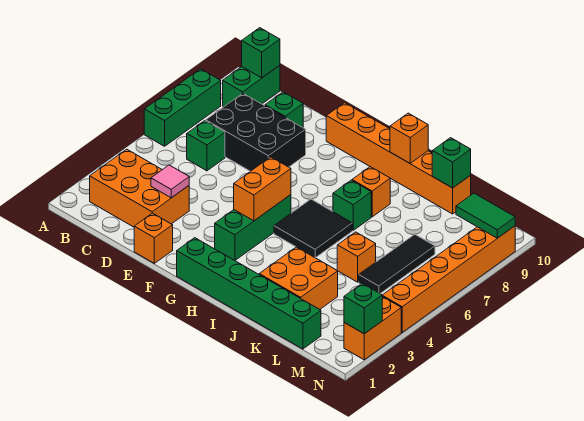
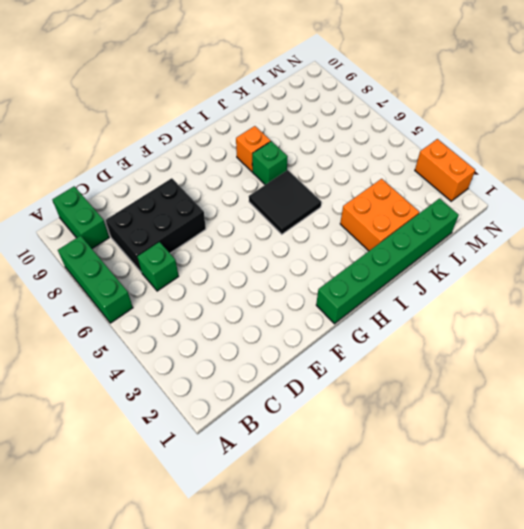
none -> orange 2x3 brick [90,149,189,227]
none -> green 1x1 brick [265,92,303,128]
none -> orange 1x1 brick [134,213,173,263]

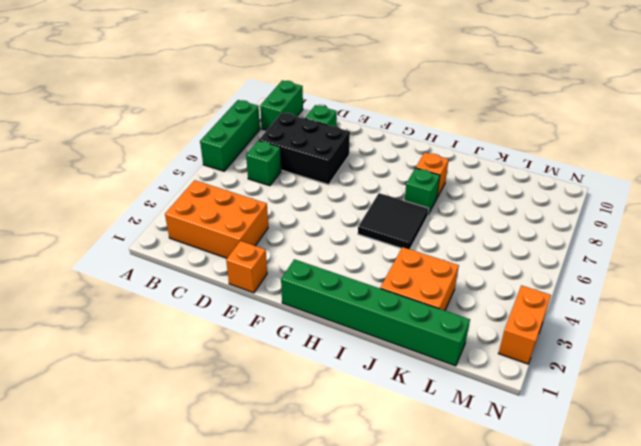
none -> orange 1x6 brick [326,103,471,214]
none -> green 1x3 brick [215,195,291,260]
none -> orange 1x1 brick [337,232,376,282]

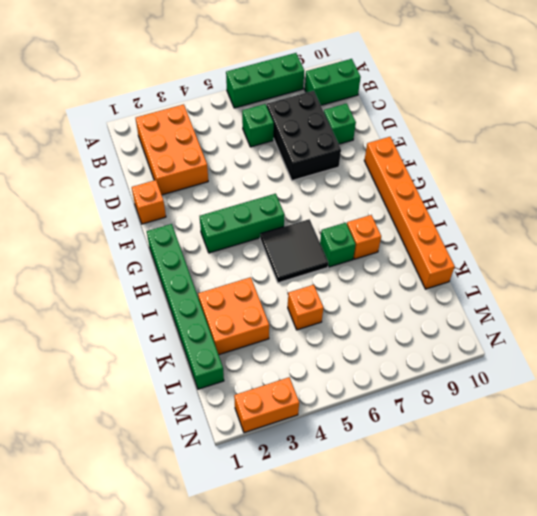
none -> black 1x3 tile [359,234,435,293]
none -> orange 1x6 brick [382,226,515,332]
none -> green 1x1 brick [242,28,280,78]

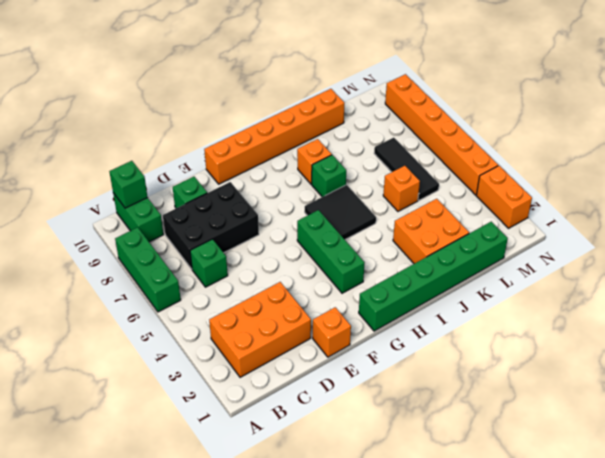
none -> pink 1x1 tile [151,165,189,198]
none -> orange 1x2 brick [234,157,291,221]
none -> orange 1x1 brick [390,113,428,163]

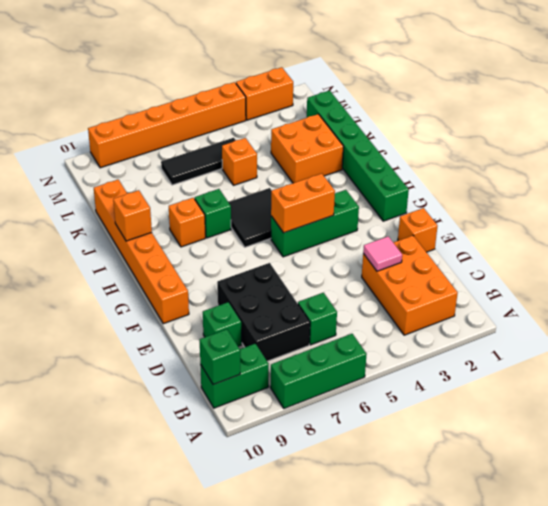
none -> green 1x1 brick [432,138,471,188]
none -> green 1x2 tile [456,193,515,238]
none -> green 1x1 brick [344,284,382,334]

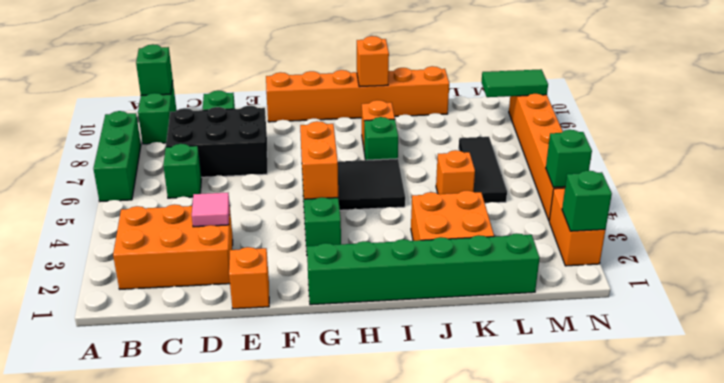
green 1x1 brick [546,130,592,187] -> green 1x1 brick moved to [432,138,471,188]

